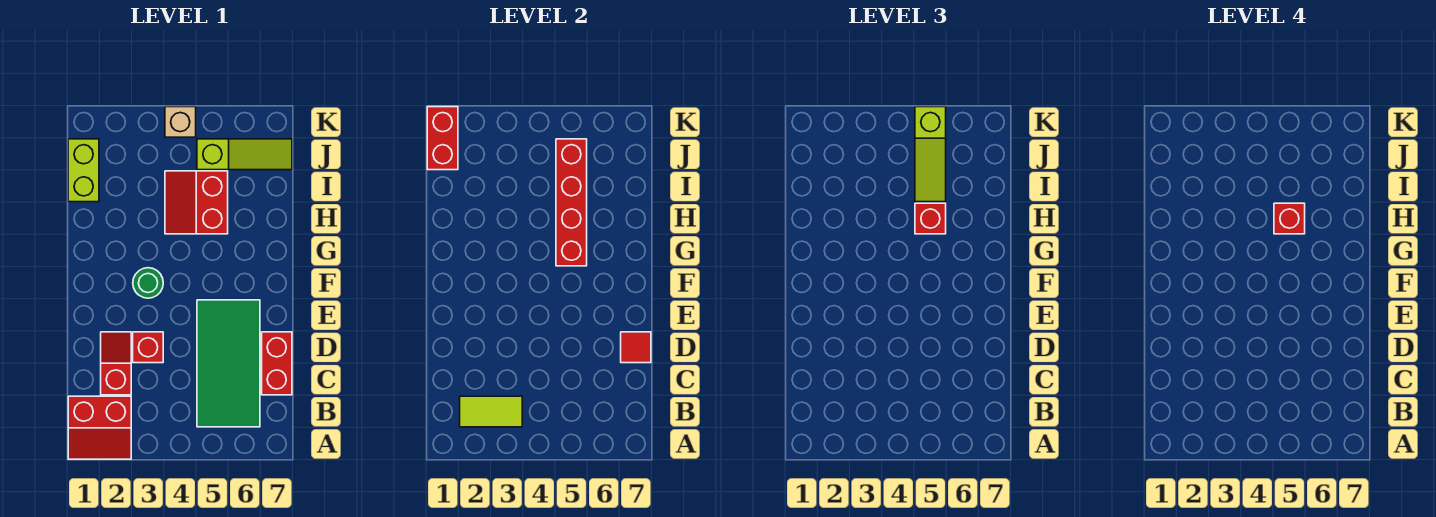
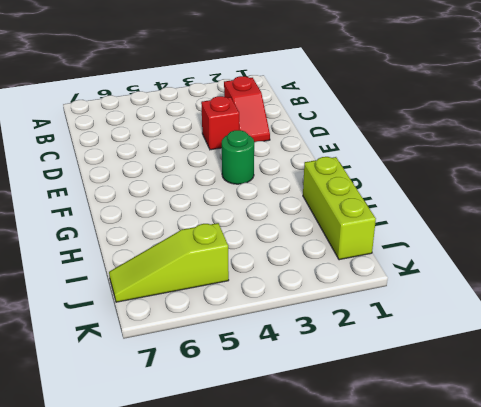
lime 1x3 brick [303,157,376,260] -> lime 1x2 brick [68,139,99,202]
none -> red 2x2 slope [68,396,131,459]
none -> green 2x4 tile [197,300,260,427]
none -> red 1x2 brick [262,332,292,395]

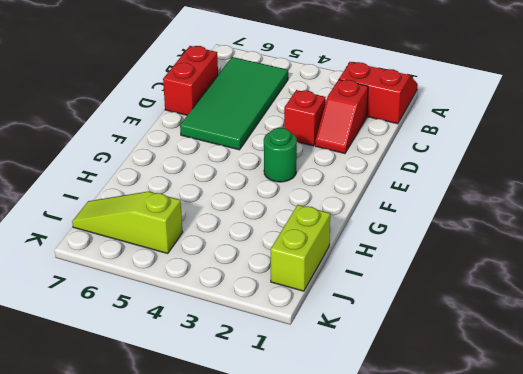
none -> red 2x2 slope [165,171,228,234]
none -> tan 1x1 brick [165,107,196,137]
none -> lime 1x2 tile [460,396,522,427]

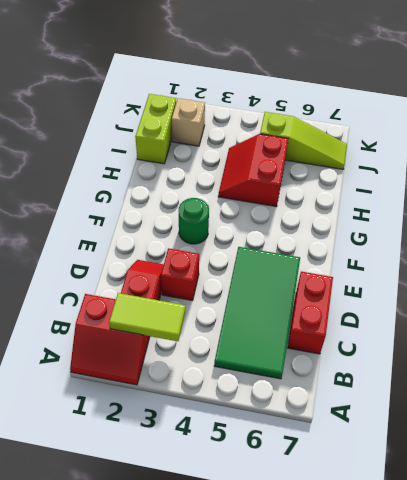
tan 1x1 brick [172,98,205,146] -> tan 1x1 brick moved to [165,107,196,137]
none -> red 1x1 tile [621,332,651,363]
none -> red 1x4 brick [556,139,587,266]
none -> red 1x2 brick [427,107,458,170]

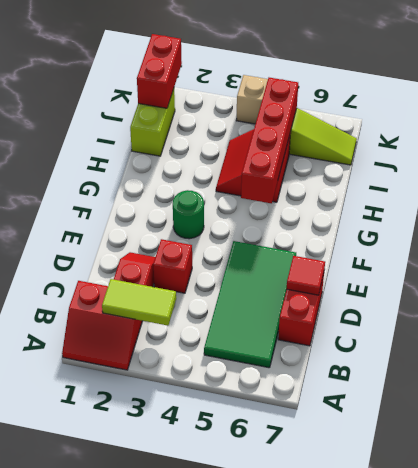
none -> red 1x1 brick [915,203,946,234]
none -> lime 1x3 slope [915,107,946,202]
none -> red 1x1 brick [1274,203,1305,234]

